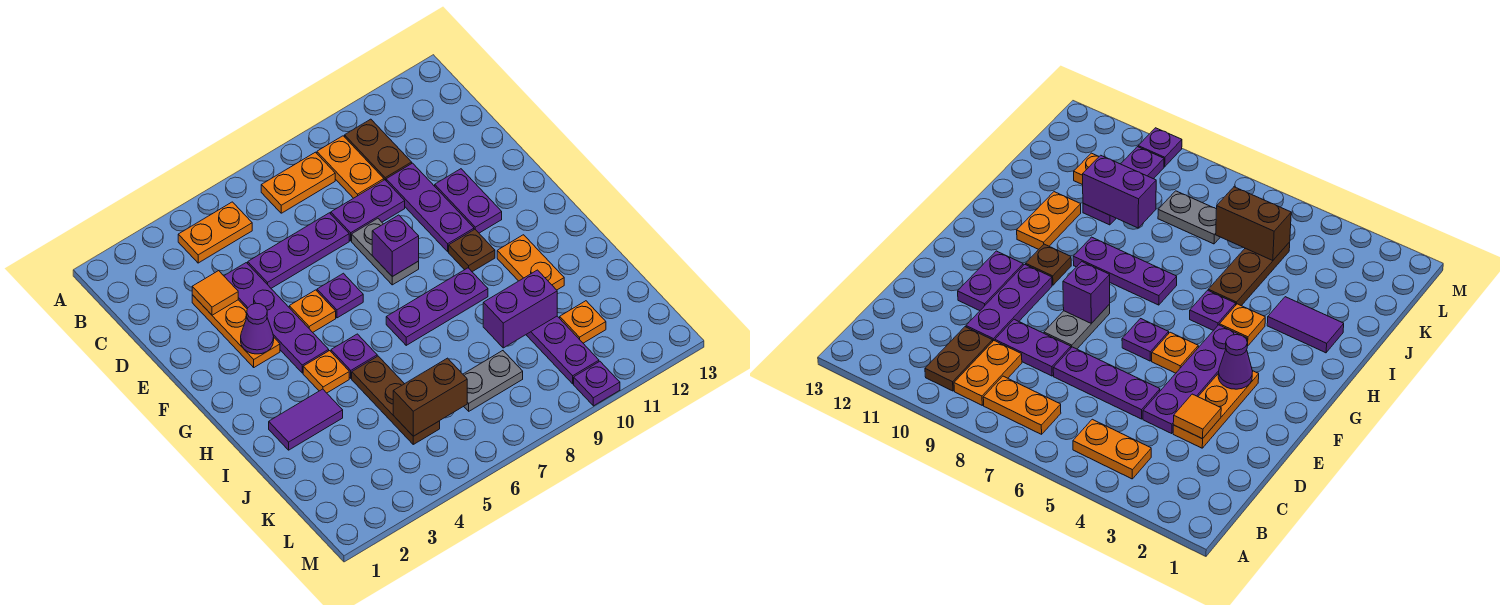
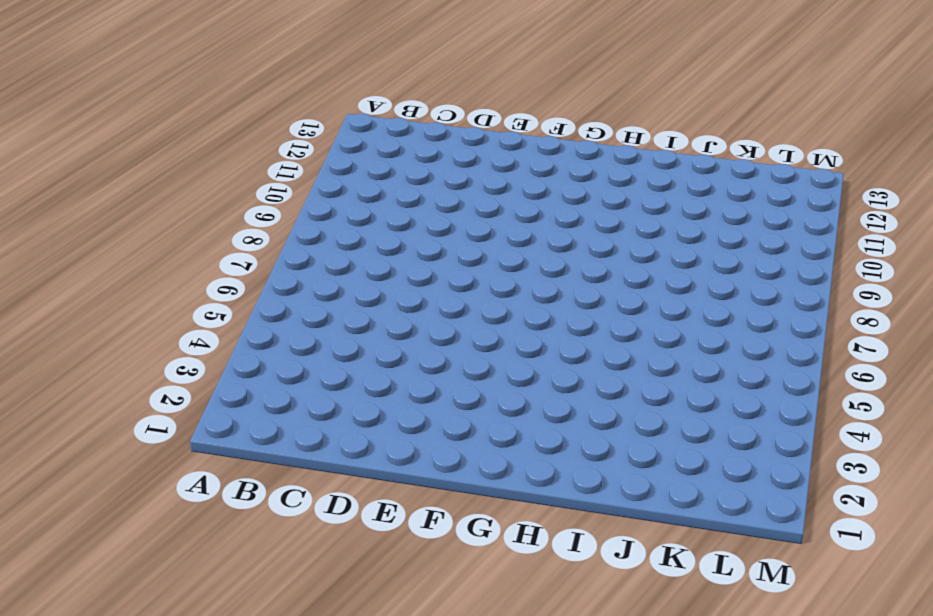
none -> orange 1x2 plate [178,202,252,263]
none -> orange 1x2 plate [261,152,335,213]
none -> orange 1x2 plate [317,136,384,198]

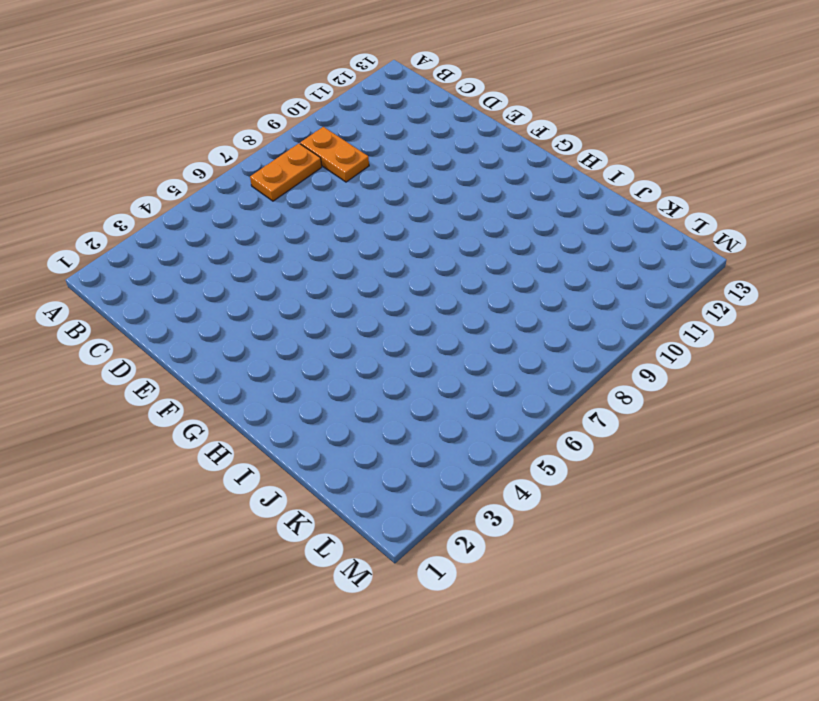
none -> orange 1x2 plate [178,202,252,263]
none -> brown 1x2 plate [345,119,412,180]
none -> orange 1x3 plate [192,295,280,367]

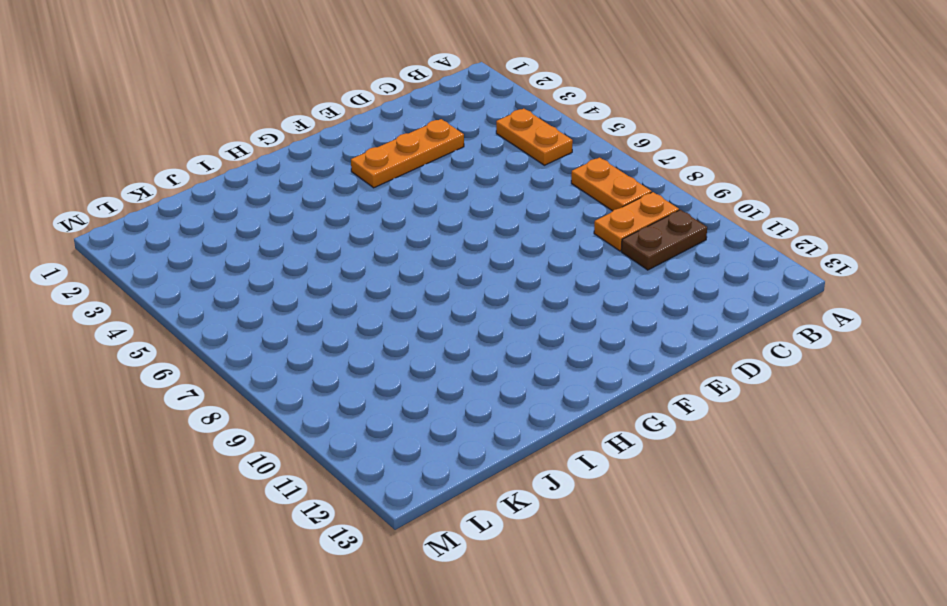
none -> purple 1x4 plate [224,263,329,373]
none -> purple 1x3 plate [248,213,349,288]
none -> purple 1x2 plate [331,180,405,241]

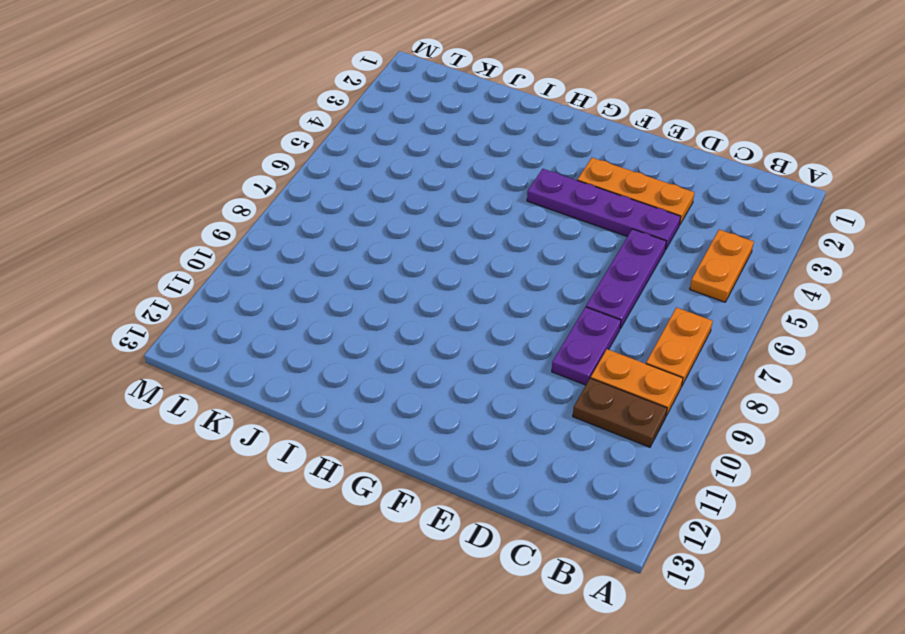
none -> purple 1x3 plate [386,163,474,252]
none -> grey 1x2 plate [352,218,419,285]
none -> purple 1x2 plate [435,169,502,233]

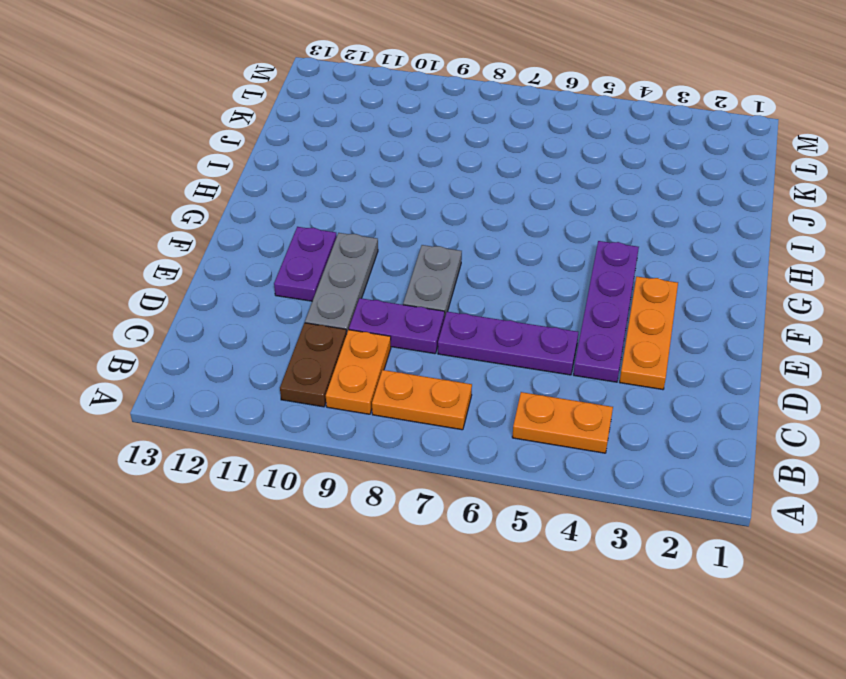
grey 1x3 plate [305,233,378,334] -> purple 1x3 plate [386,163,474,252]
none -> orange 1x1 plate [289,290,336,332]
none -> purple 1x1 plate [317,273,363,318]
none -> brown 1x1 plate [449,229,495,272]

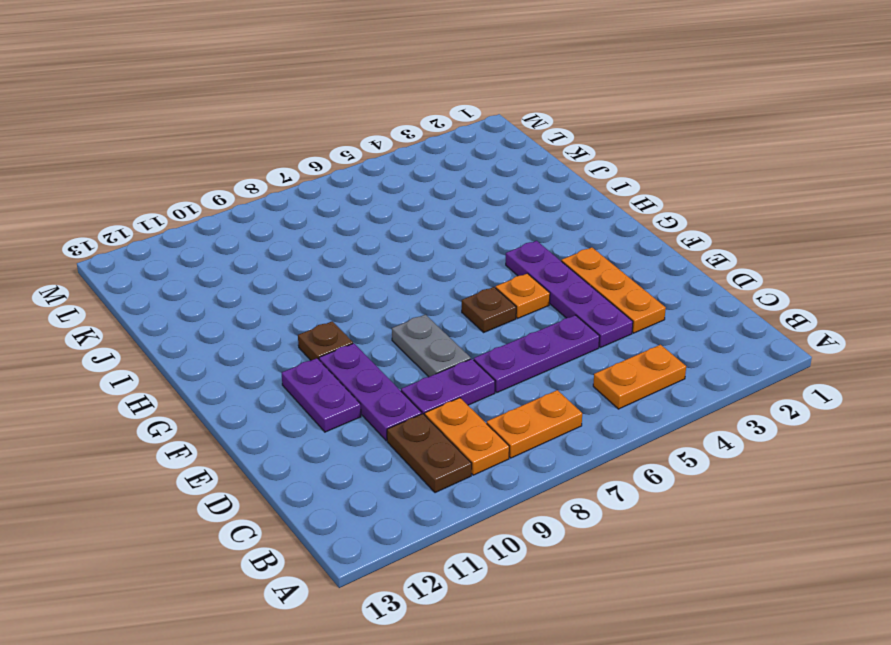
brown 1x1 plate [462,287,516,332] -> purple 1x1 plate [317,273,363,318]
none -> orange 1x1 plate [303,351,349,393]
none -> purple 1x1 plate [331,334,377,378]
none -> purple 1x3 plate [386,268,488,345]

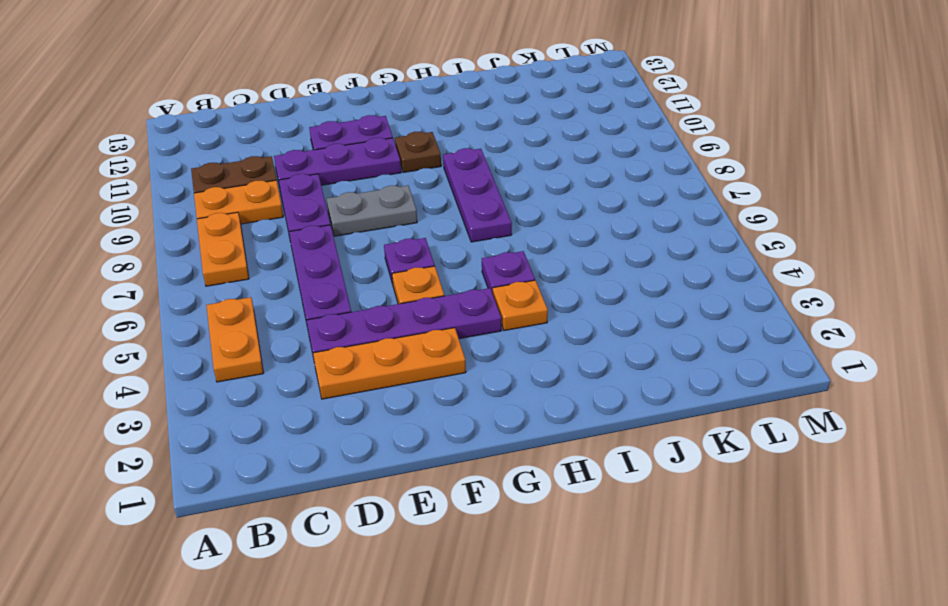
none -> orange 1x2 plate [497,235,564,290]
none -> purple 1x2 tile [269,389,343,450]
none -> brown 1x3 plate [352,356,440,444]

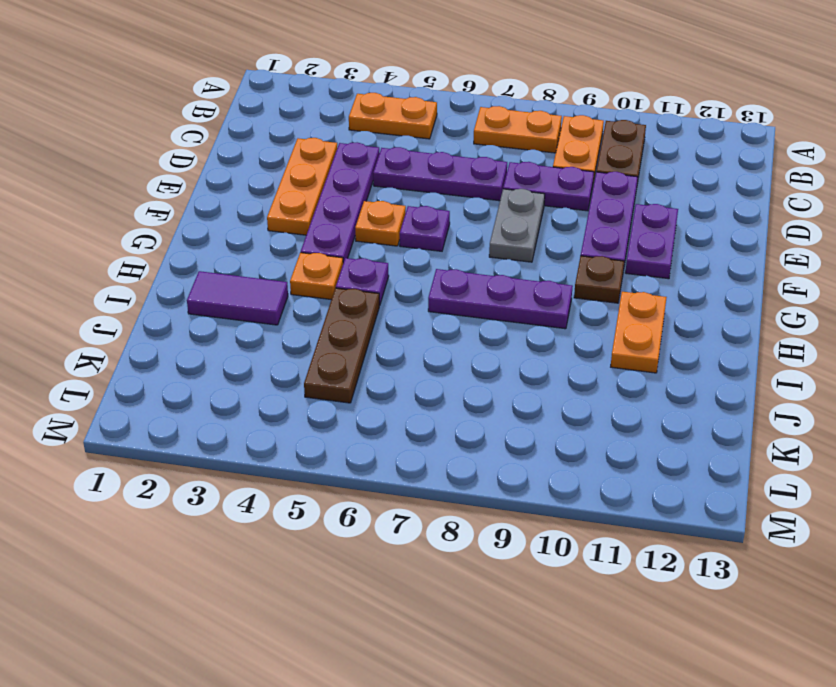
none -> purple 1x3 plate [526,316,599,384]
none -> grey 1x2 plate [463,351,523,411]
none -> orange 1x1 plate [560,301,606,343]

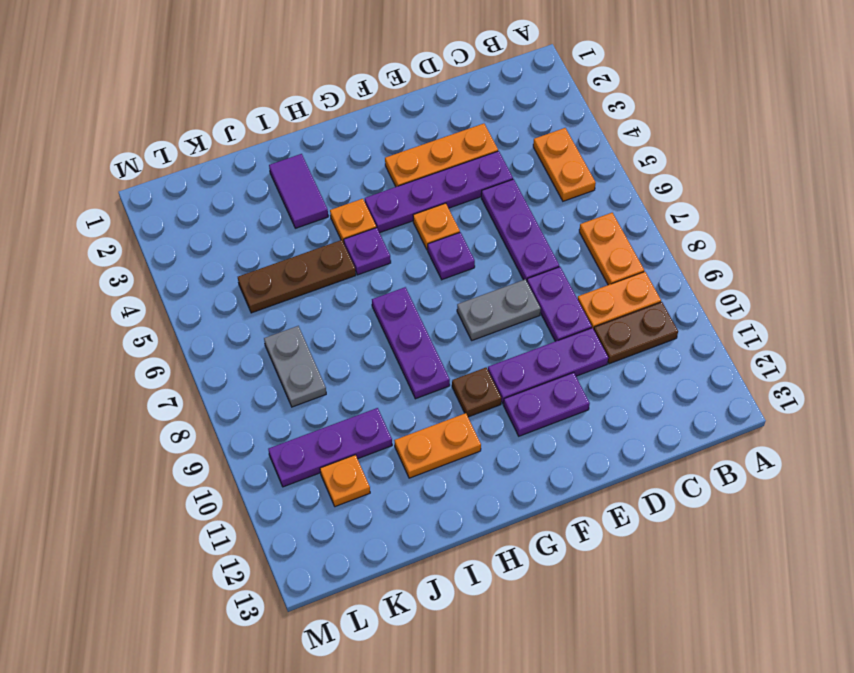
none -> purple 1x1 plate [574,362,620,406]
none -> orange 1x1 tile [192,271,238,315]
none -> purple 1x1 cone [241,303,274,354]

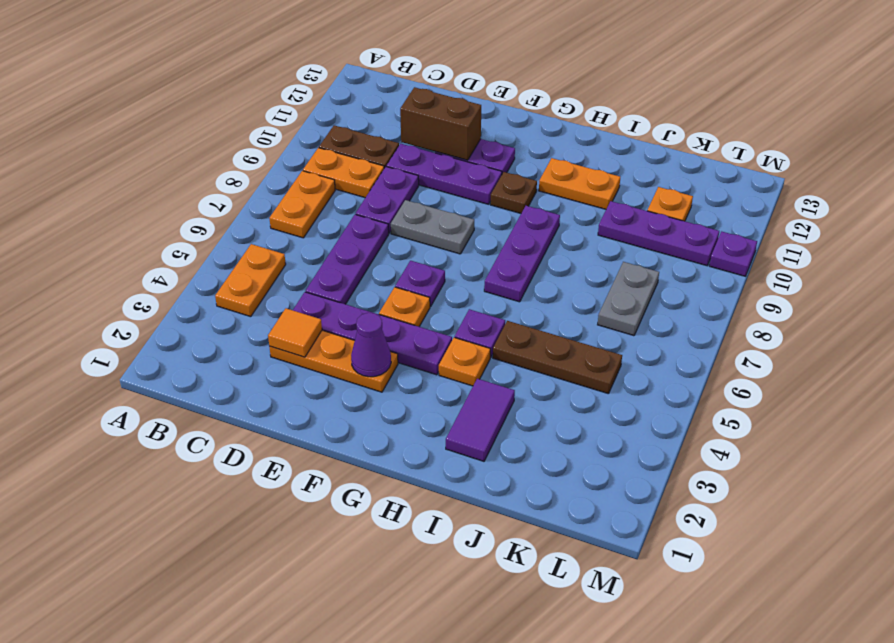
brown 1x2 brick [400,87,481,160] -> brown 1x2 brick turned to [393,358,467,436]
none -> purple 1x1 brick [372,215,419,277]
none -> purple 1x2 brick [483,270,557,348]

